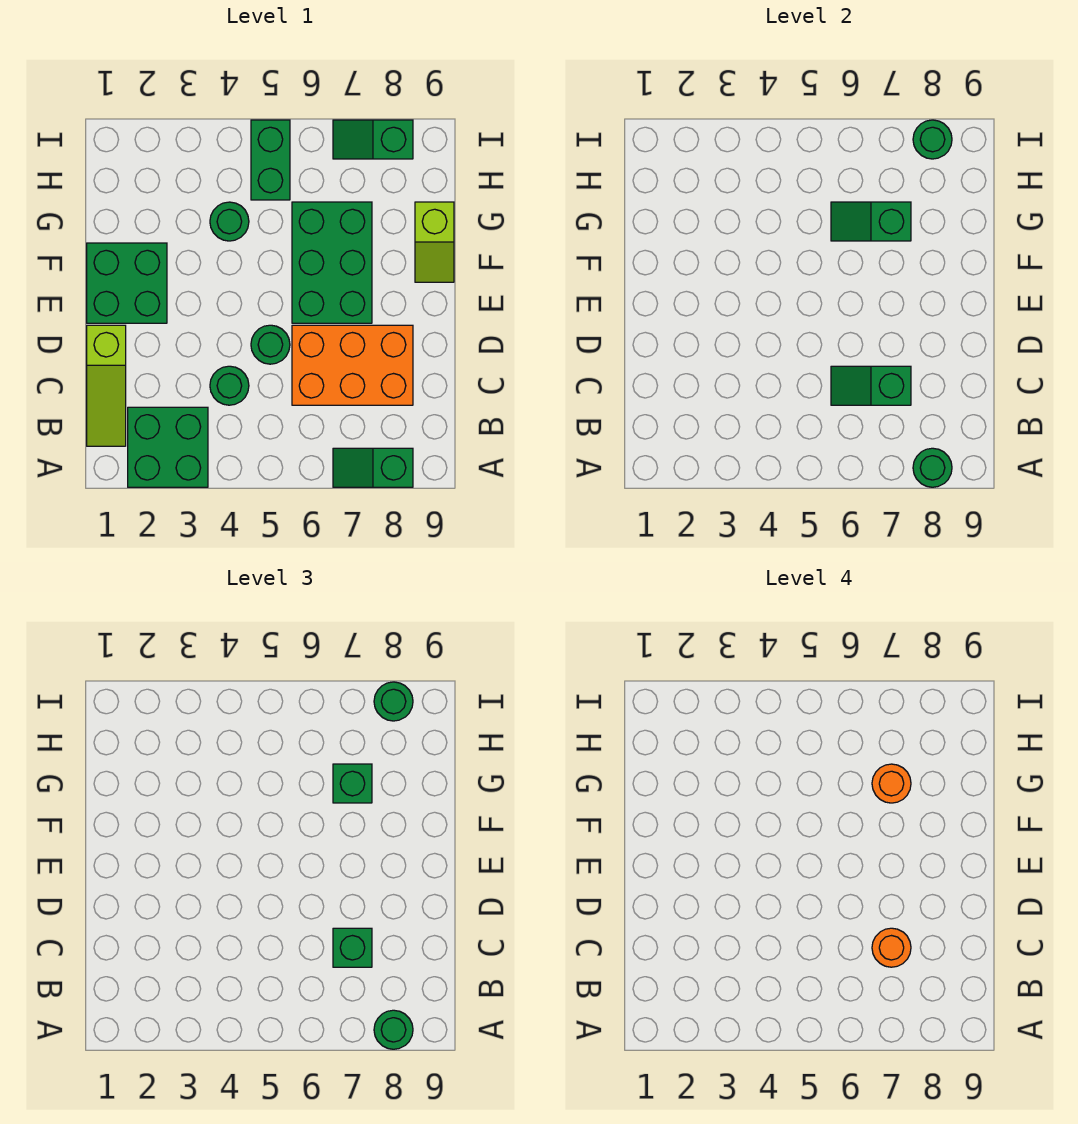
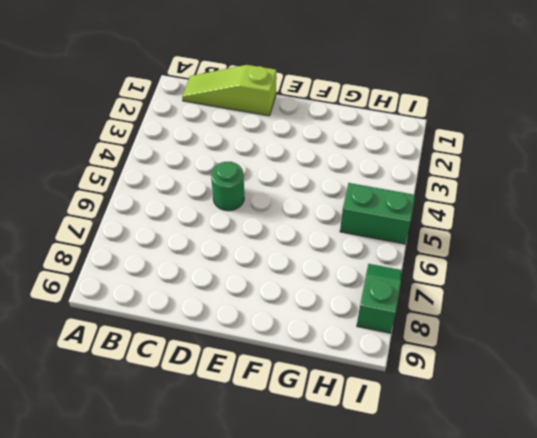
none -> green 2x2 brick [128,407,208,487]
none -> green 1x2 slope [333,448,413,487]
none -> green 1x1 round brick [210,366,249,405]

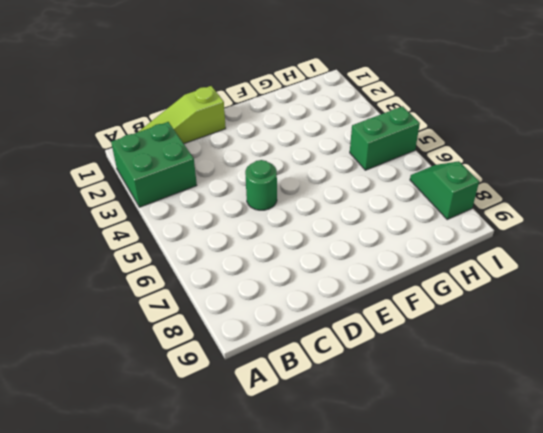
none -> green 1x2 slope [333,448,413,487]
none -> green 1x1 round brick [210,366,249,405]
none -> orange 2x3 brick [292,325,413,405]

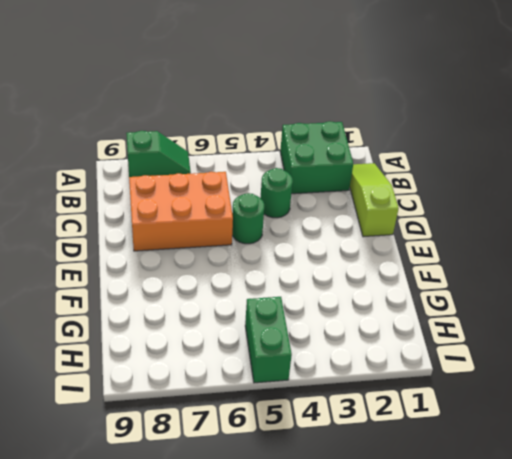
none -> green 2x2 brick [87,243,167,323]
none -> green 2x3 brick [292,202,372,323]
none -> lime 1x2 slope [415,202,454,282]

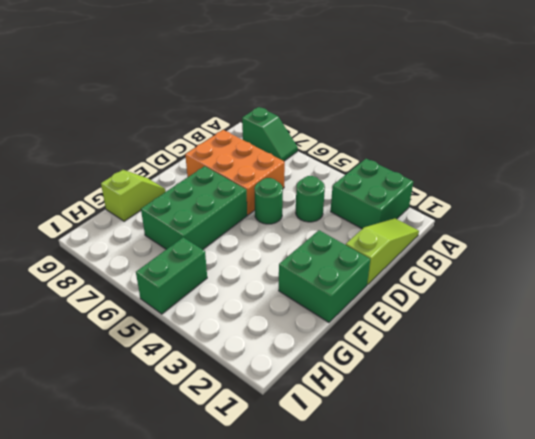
none -> green 1x1 round brick [210,202,249,241]
none -> green 1x2 slope [333,120,413,159]
none -> green 1x1 round brick [913,448,952,487]

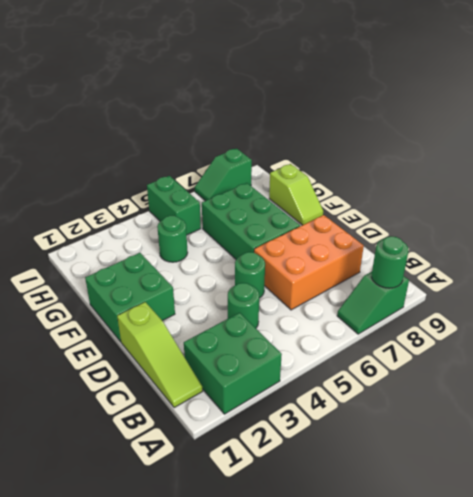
none -> green 1x2 slope [831,366,911,405]
none -> green 1x2 slope [831,202,911,241]
none -> green 1x1 round brick [913,120,952,159]

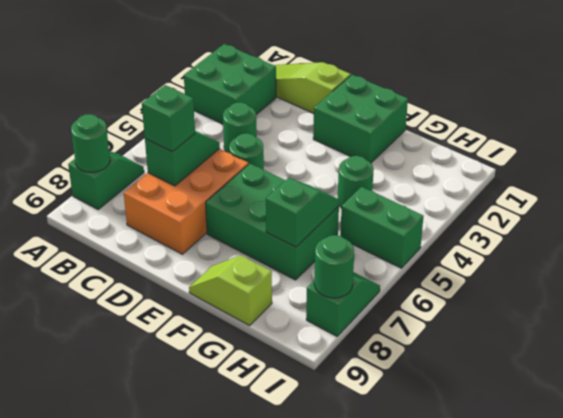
none -> green 1x1 round brick [374,1010,413,1049]
none -> green 1x1 brick [333,764,372,803]
none -> green 1x1 round brick [374,682,413,721]

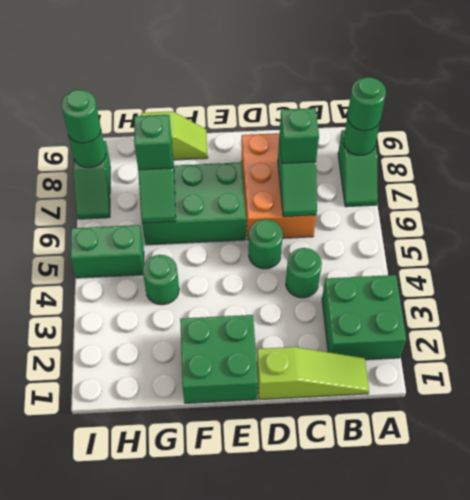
none -> orange 1x1 round brick [872,928,911,967]
none -> orange 1x1 round brick [872,764,911,803]

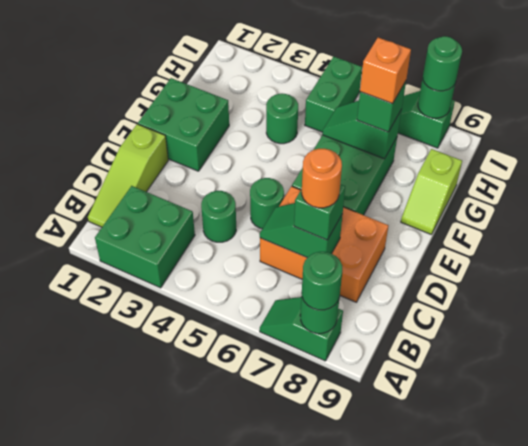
orange 1x1 brick [360,38,411,104] -> orange 1x1 round brick [872,764,911,803]

